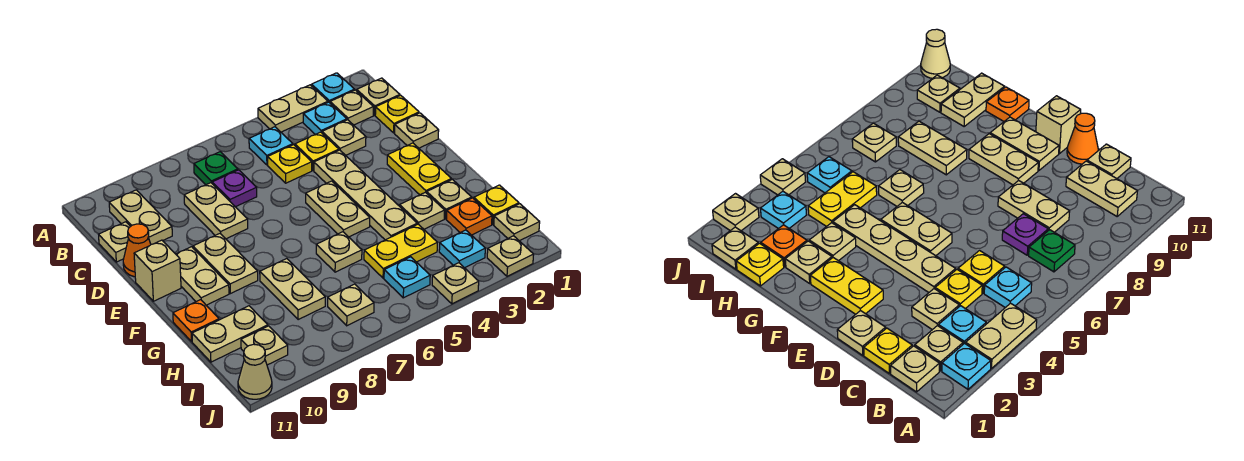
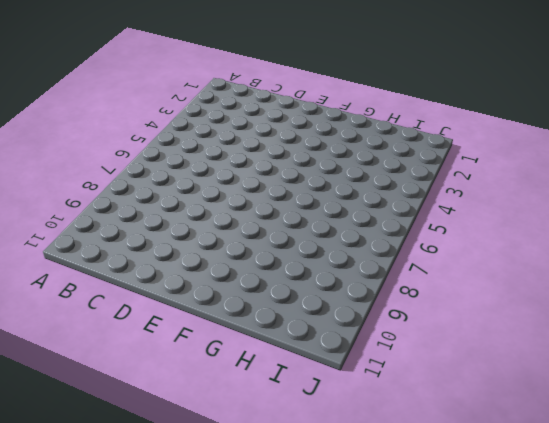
none -> cyan 1x1 plate [312,73,355,103]
none -> tan 1x2 plate [258,85,328,132]
none -> tan 1x1 plate [357,78,400,115]
none -> tan 1x1 plate [330,90,373,125]

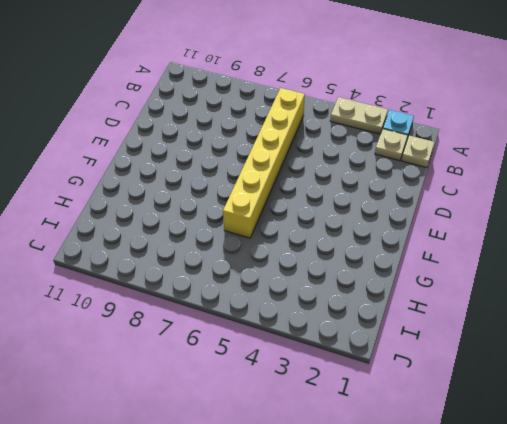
yellow 1x6 brick [223,88,305,238] -> tan 1x1 plate [316,232,362,272]
none -> cyan 1x1 plate [303,102,347,134]
none -> cyan 1x1 plate [249,127,293,165]
none -> green 1x1 plate [194,152,238,185]
none -> tan 1x2 plate [109,190,172,244]

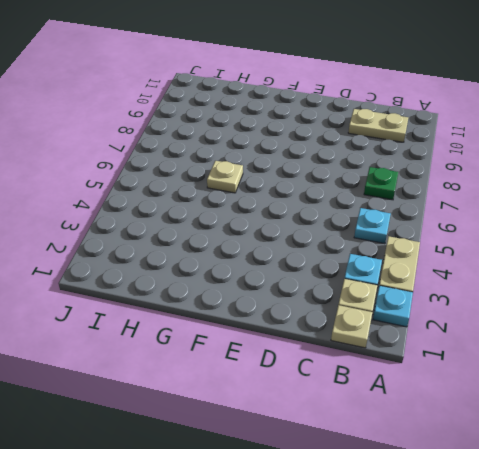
none -> yellow 1x1 plate [375,95,419,133]
none -> tan 1x1 plate [322,120,366,155]
none -> yellow 1x1 plate [295,132,339,171]
none -> yellow 1x1 plate [268,145,312,183]

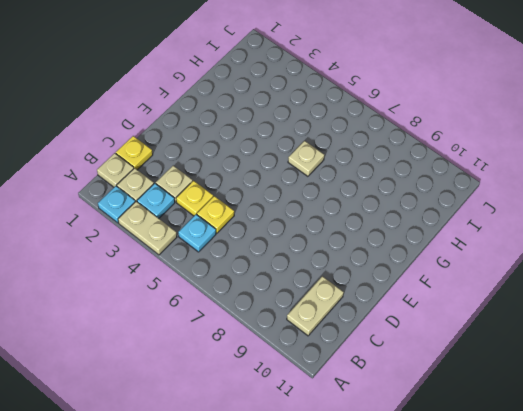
none -> green 1x1 plate [194,152,238,185]
none -> purple 1x1 plate [212,170,257,207]
none -> tan 1x2 plate [184,183,248,239]
none -> tan 1x1 plate [99,222,131,262]

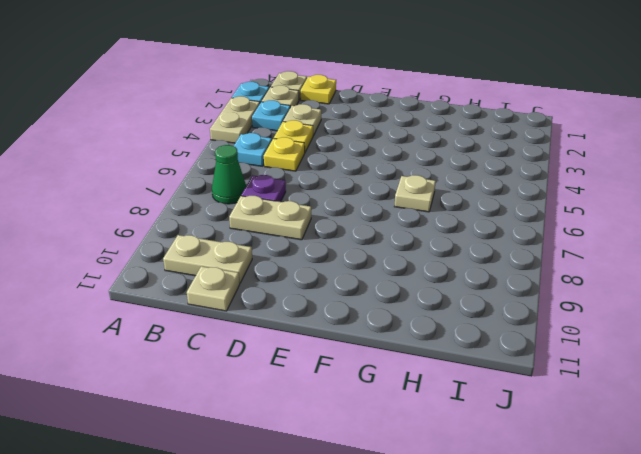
green 1x1 cone [212,145,246,204] -> green 1x1 plate [194,152,238,185]
none -> tan 1x1 plate [395,113,439,148]
none -> tan 1x4 plate [314,150,417,240]
none -> orange 1x1 cone [123,224,151,277]
none -> yellow 1x2 plate [387,143,451,195]

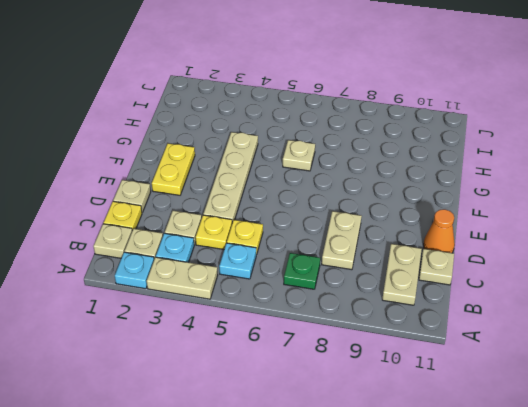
none -> purple 1x1 plate [212,170,257,207]
none -> tan 1x2 plate [306,181,370,237]
none -> tan 1x2 plate [193,234,258,294]
none -> tan 1x2 plate [176,247,229,305]

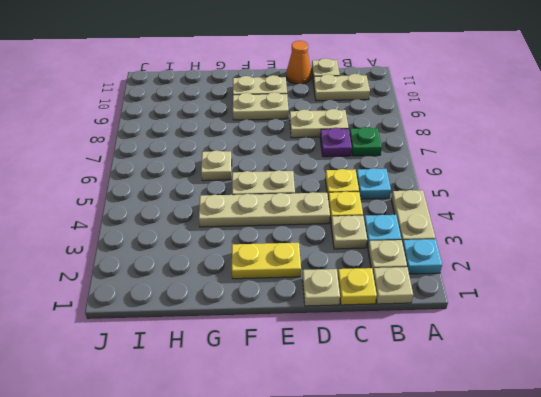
none -> tan 1x1 brick [134,240,181,301]
none -> tan 1x1 plate [427,179,472,219]
none -> tan 1x1 plate [400,192,445,229]
none -> tan 1x2 plate [260,259,325,319]

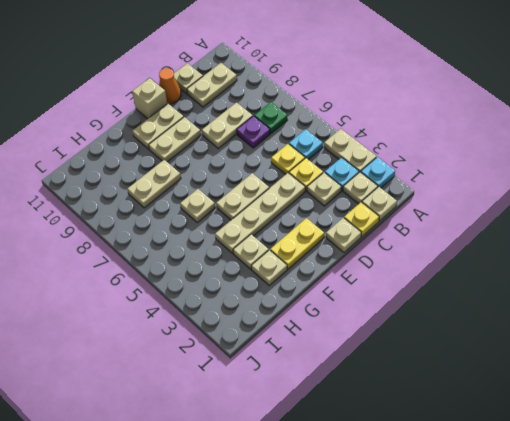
none -> orange 1x1 plate [173,300,219,342]
none -> yellow 1x1 plate [474,185,519,224]
none -> orange 1x1 plate [446,198,492,235]
none -> yellow 1x2 plate [364,224,437,278]

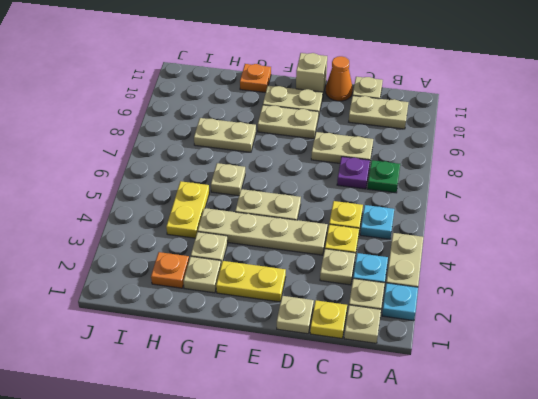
none -> yellow 1x1 plate [474,185,519,224]
none -> tan 1x2 plate [192,306,268,362]
none -> tan 1x1 plate [494,204,540,241]
none -> cyan 1x1 plate [439,230,485,268]

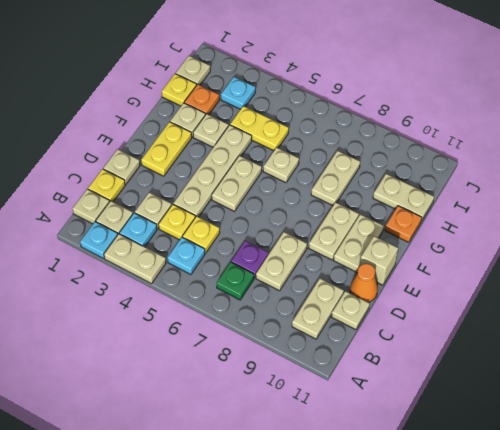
none -> cyan 1x1 plate [384,257,430,298]
none -> tan 1x1 plate [328,284,374,326]
none -> tan 1x1 plate [241,326,288,365]
none -> tan 1x1 plate [487,236,534,276]

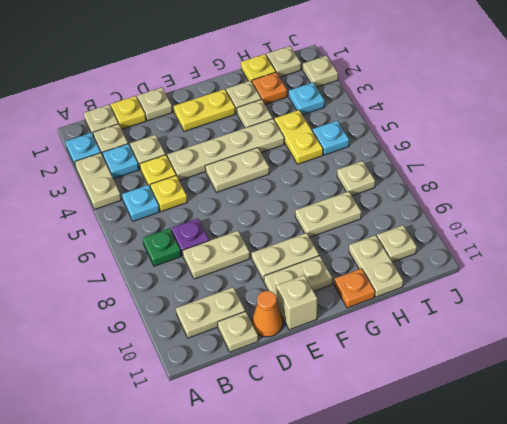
none -> tan 1x1 plate [316,232,362,272]
none -> tan 1x1 plate [432,263,479,304]
none -> tan 1x1 cone [238,344,272,399]

